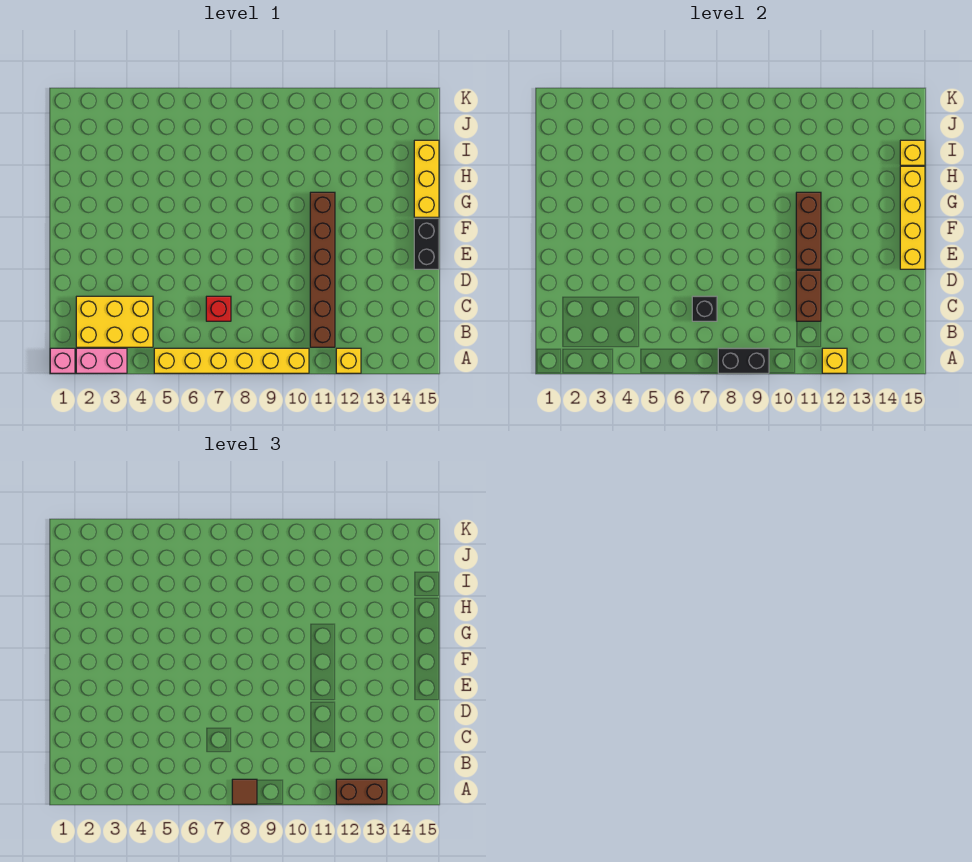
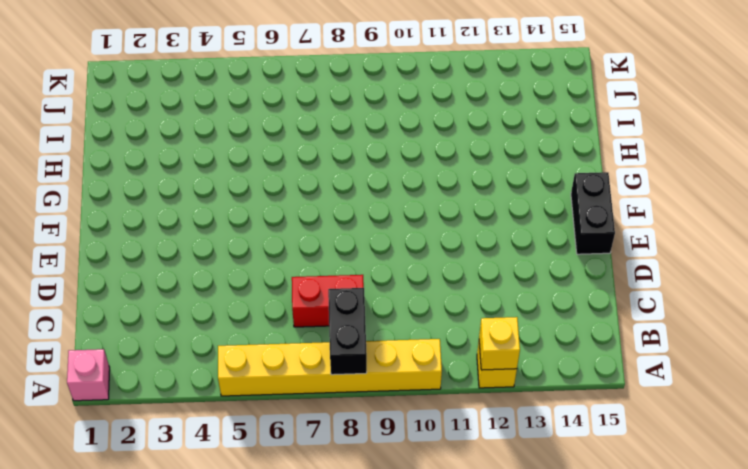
black 1x2 brick [328,288,367,375] -> black 1x2 brick turned to [718,348,769,373]
red 1x2 brick [292,275,364,327] -> red 1x1 brick [206,296,231,321]
none -> pink 1x2 brick [76,348,127,373]
none -> yellow 2x3 brick [76,296,153,347]
none -> brown 1x6 brick [310,192,335,347]

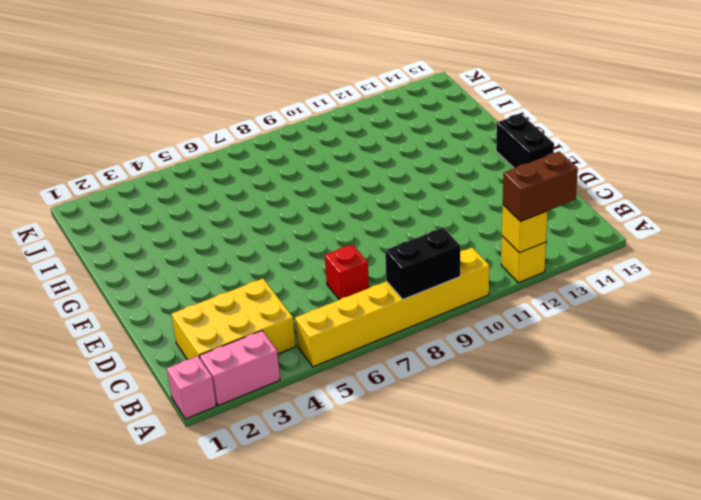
none -> brown 1x6 brick [310,192,335,347]
none -> yellow 1x3 brick [414,140,439,217]
none -> black 1x1 brick [692,296,717,321]

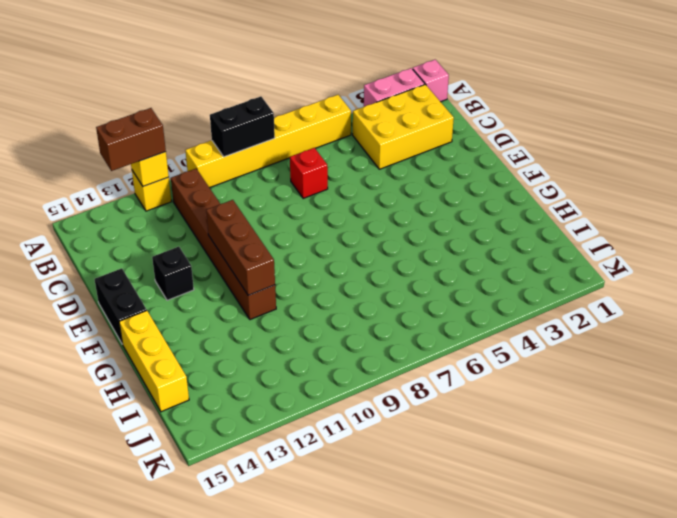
black 1x1 brick [152,247,194,300] -> black 1x1 brick moved to [692,296,717,321]
none -> brown 1x2 brick [796,270,821,321]
none -> yellow 1x4 brick [900,166,925,269]
none -> yellow 1x1 brick [900,140,925,165]

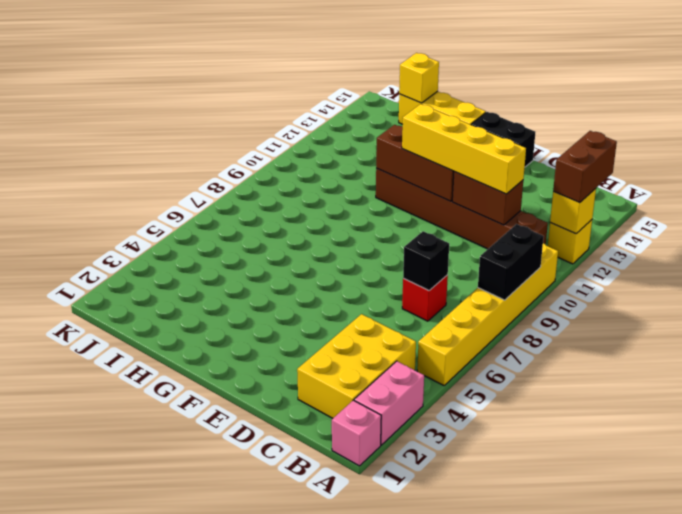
yellow 1x4 brick [402,104,526,194] -> yellow 1x4 brick moved to [900,166,925,269]
none -> brown 1x1 tile [232,779,257,804]

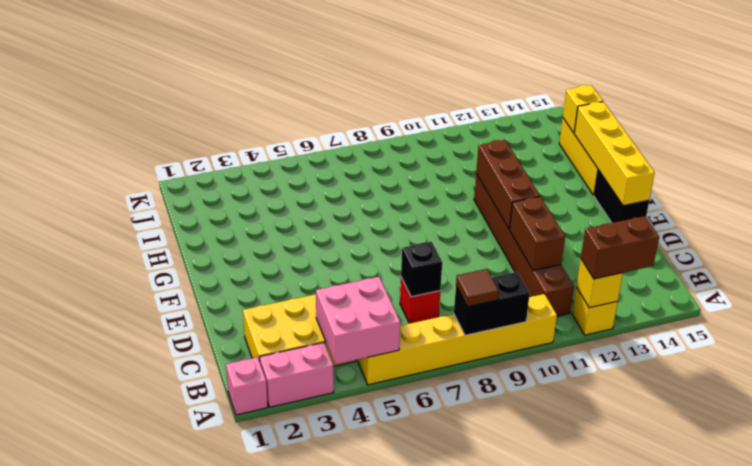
pink 2x2 brick [316,277,400,365] -> none

